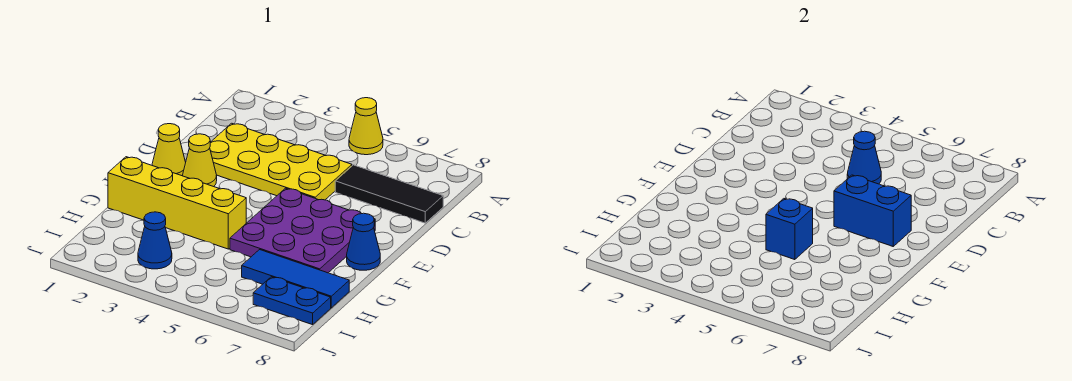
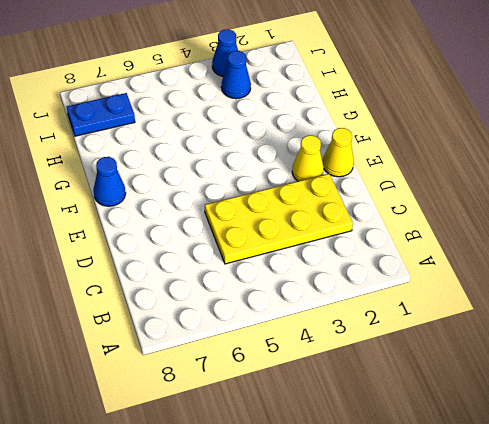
blue 1x1 cone [212,29,238,76] -> blue 1x1 cone moved to [847,131,881,184]
none -> yellow 1x1 cone [349,98,383,155]
none -> black 1x3 tile [335,165,443,223]
none -> purple 3x3 plate [230,188,375,273]

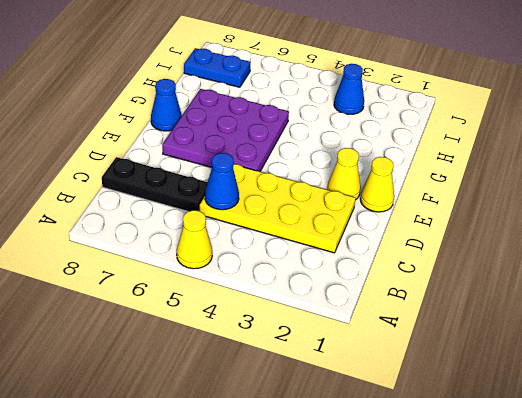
black 1x3 plate [102,157,208,212] -> black 1x3 tile [335,165,443,223]
none -> yellow 1x4 brick [108,157,246,249]
none -> blue 1x3 tile [242,250,349,308]
none -> blue 1x2 brick [834,175,911,246]

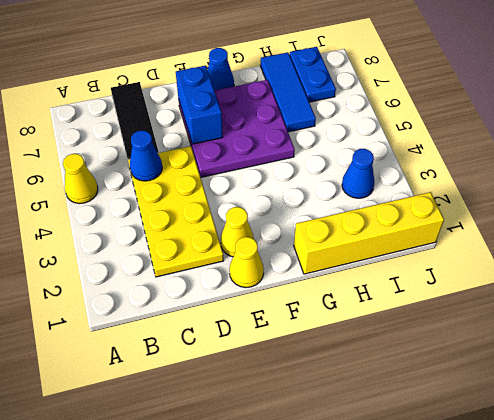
yellow 1x4 brick [294,192,444,274] -> yellow 1x4 brick turned to [108,157,246,249]
none -> blue 1x1 brick [766,199,813,260]

